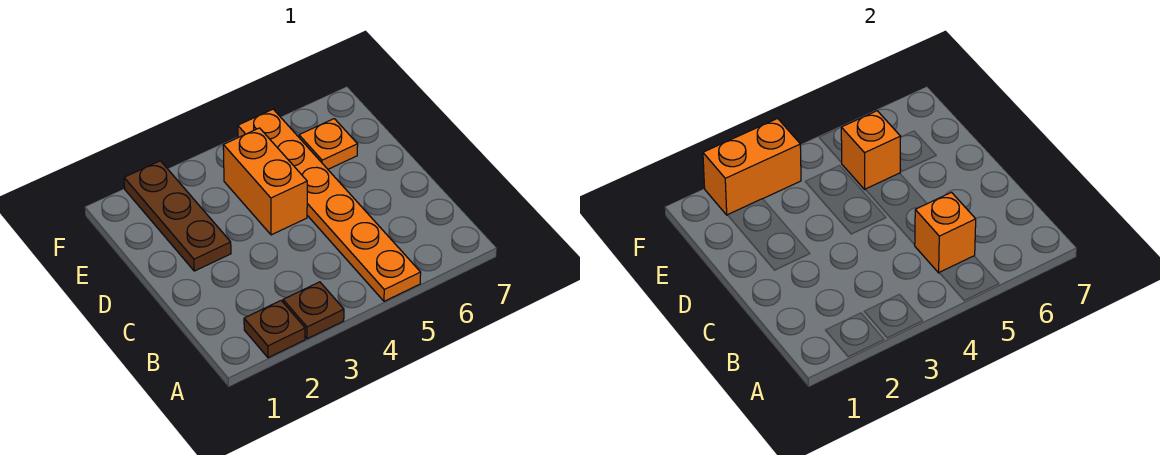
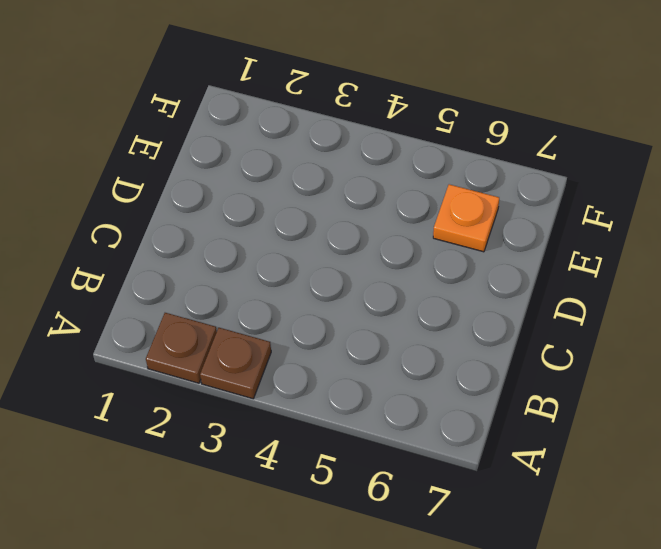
none -> orange 1x6 plate [238,109,421,301]
none -> brown 1x3 plate [124,161,231,271]

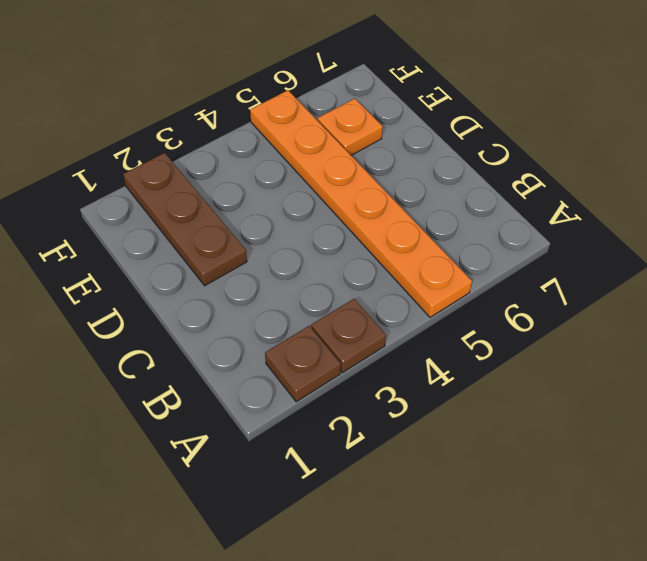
none -> orange 1x2 brick [223,128,307,235]
none -> orange 1x1 brick [915,192,976,273]

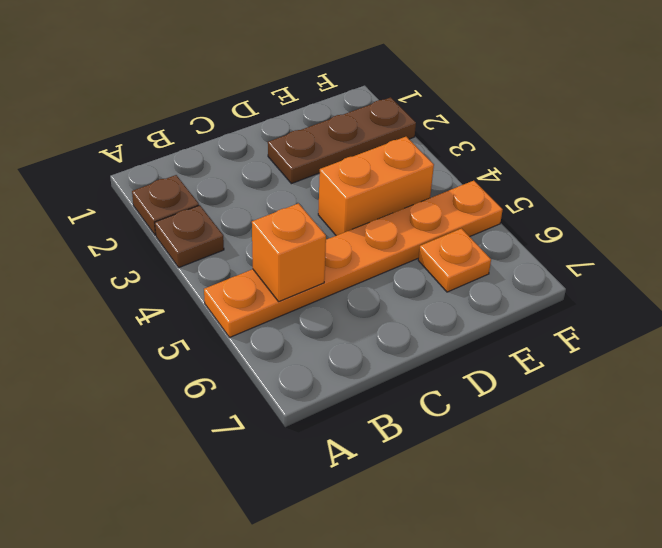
none -> orange 1x1 brick [841,111,901,189]
none -> orange 1x2 brick [703,118,801,215]

